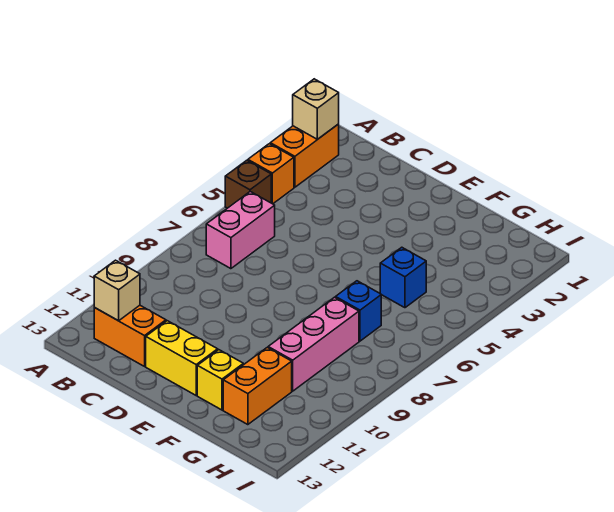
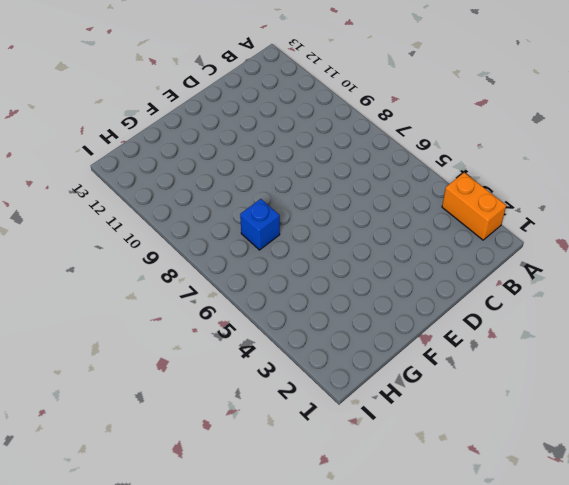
none -> orange 1x1 brick [248,144,294,204]
none -> brown 1x1 brick [225,160,271,208]
none -> pink 1x2 brick [206,192,275,269]

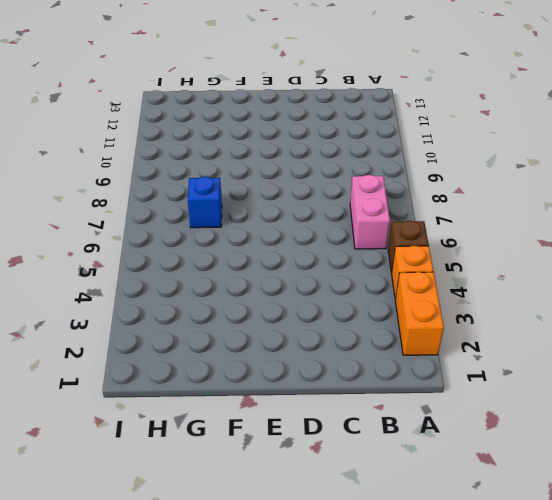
none -> orange 1x2 brick [94,305,166,366]
none -> yellow 1x2 brick [146,321,218,395]
none -> yellow 1x1 brick [197,350,243,410]

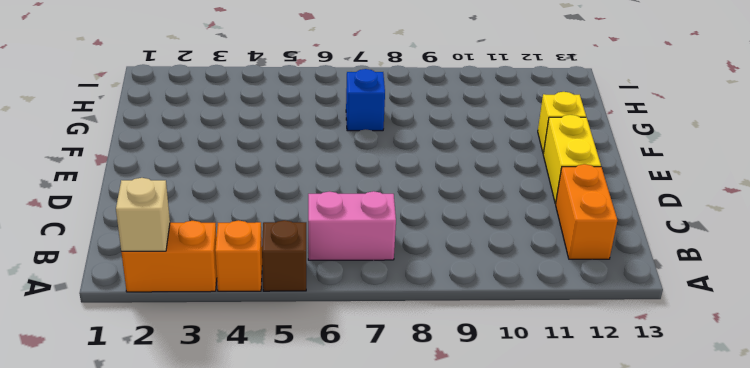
none -> blue 1x1 brick [380,247,426,308]
none -> pink 1x3 brick [268,297,359,391]
none -> orange 1x2 brick [223,348,292,425]

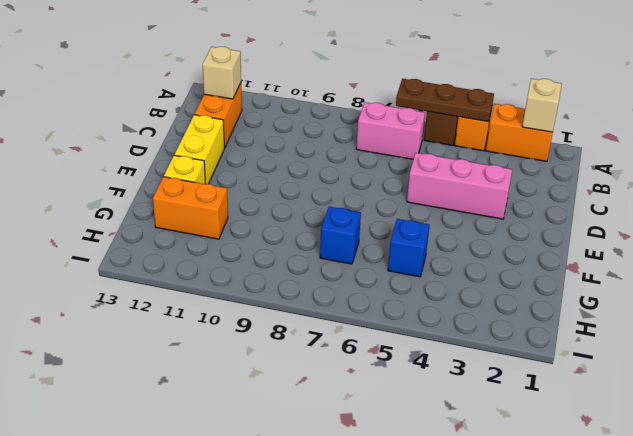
brown 1x3 plate [396,79,494,122] -> none
pink 1x3 brick [407,153,512,219] -> pink 1x3 brick moved to [268,297,359,391]

